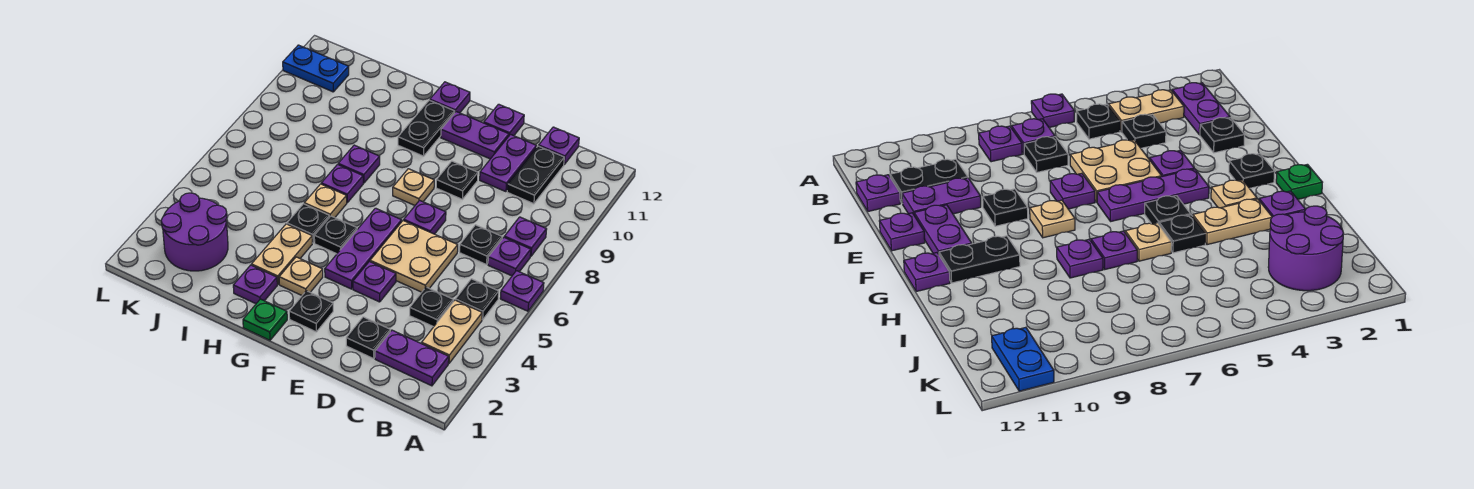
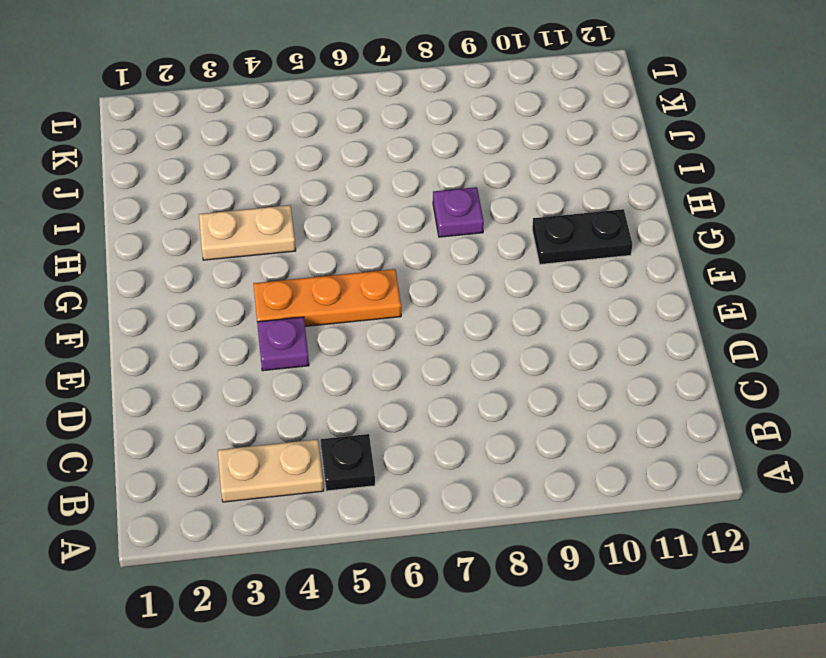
orange 1x3 plate [253,269,401,326] -> purple 1x3 plate [325,208,402,289]
none -> purple 1x1 plate [500,271,544,311]
none -> purple 1x2 plate [375,330,449,386]
none -> purple 1x1 plate [488,237,531,276]
none -> purple 1x1 plate [504,217,547,256]

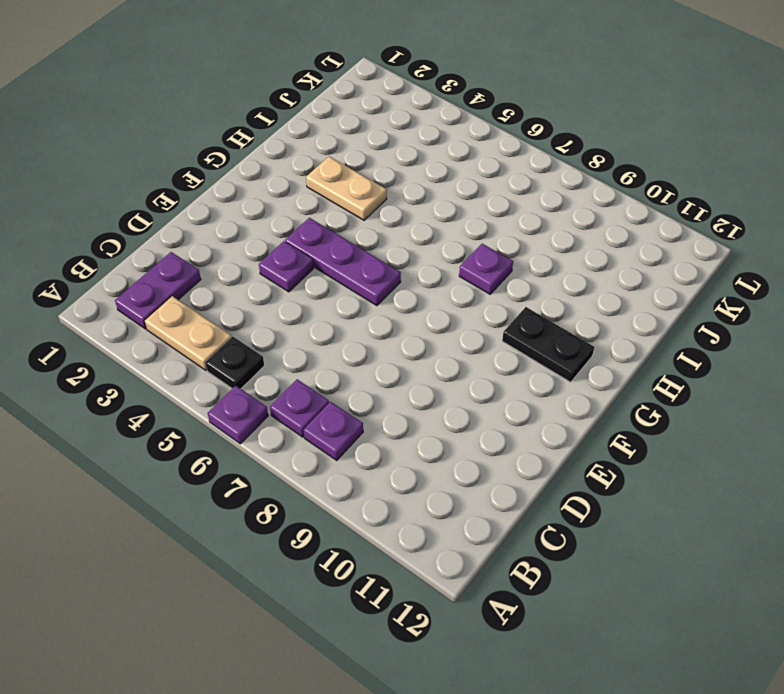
none -> black 1x1 plate [410,287,453,327]
none -> black 1x1 plate [460,225,502,265]
none -> black 1x2 plate [507,146,564,204]
none -> purple 1x1 plate [539,127,579,164]

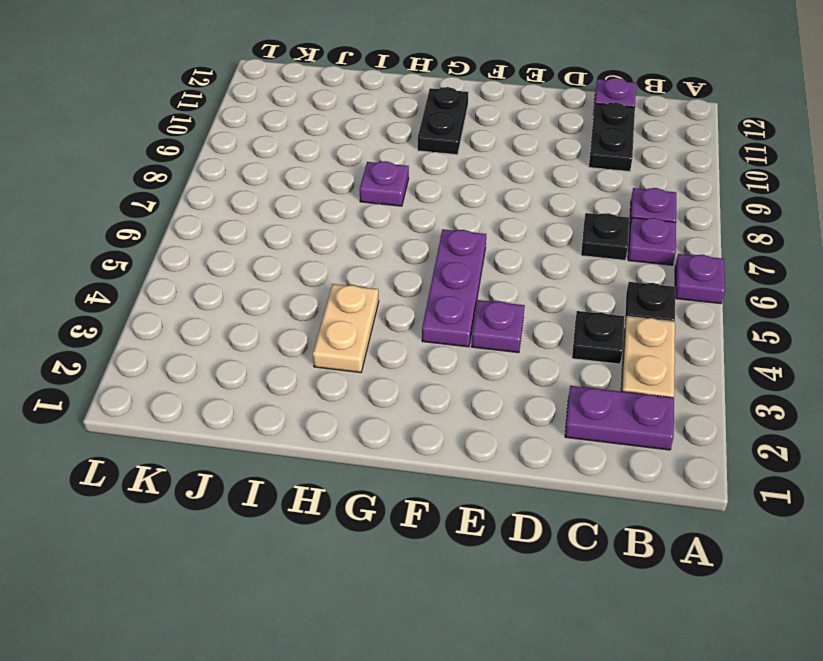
none -> black 1x1 plate [346,317,390,359]
none -> tan 2x2 plate [370,220,458,292]
none -> purple 1x2 plate [480,135,537,192]
none -> purple 1x1 plate [404,200,446,234]

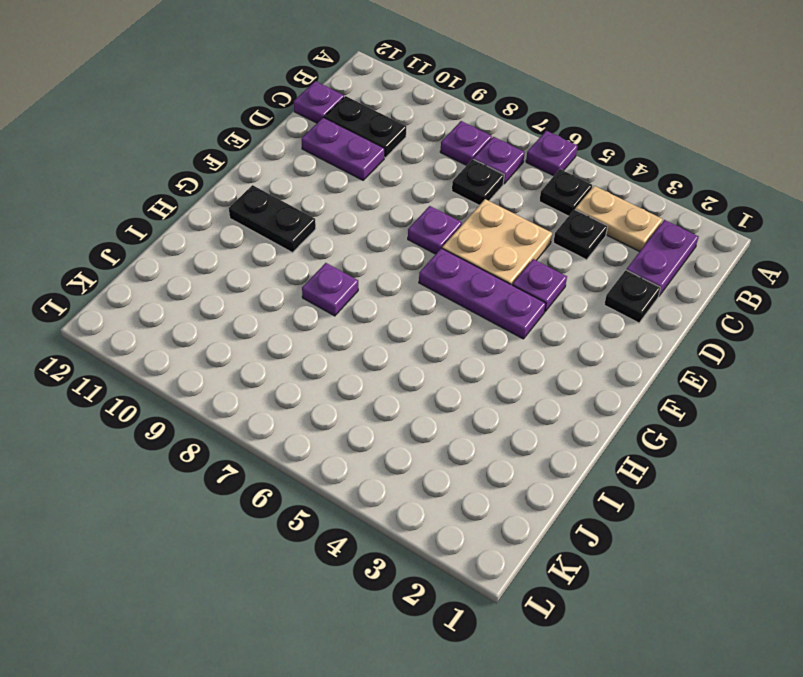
none -> black 1x1 plate [436,161,478,199]
none -> purple 1x2 plate [441,112,509,159]
none -> purple 1x1 plate [484,104,524,136]
none -> black 1x1 plate [289,291,333,332]

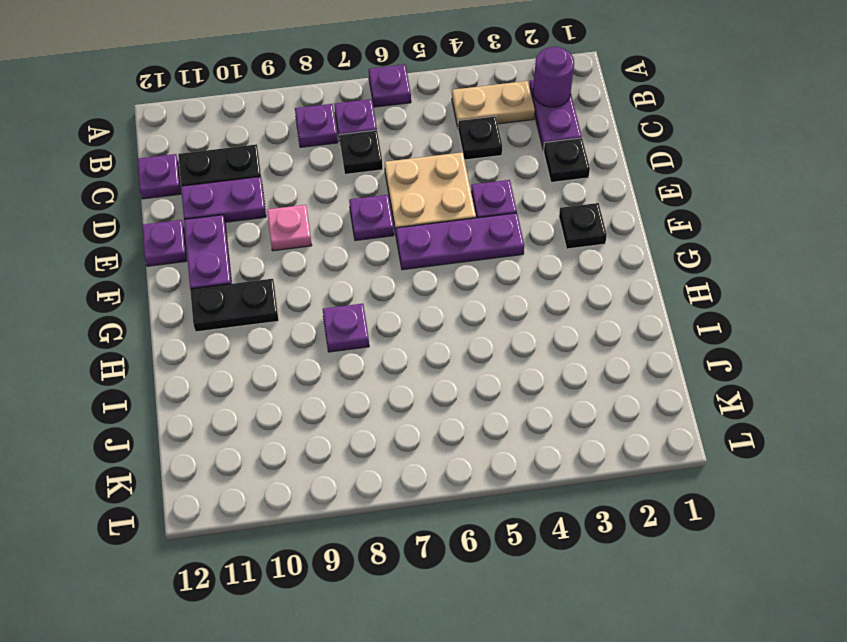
purple 1x1 round brick [533,47,574,107] -> none
pink 1x1 plate [267,205,312,251] -> black 1x1 plate [436,161,478,199]
none -> black 1x1 plate [455,279,499,320]
none -> tan 1x1 plate [393,169,434,205]
none -> green 1x1 plate [243,299,287,340]
none -> tan 1x1 plate [279,257,323,295]

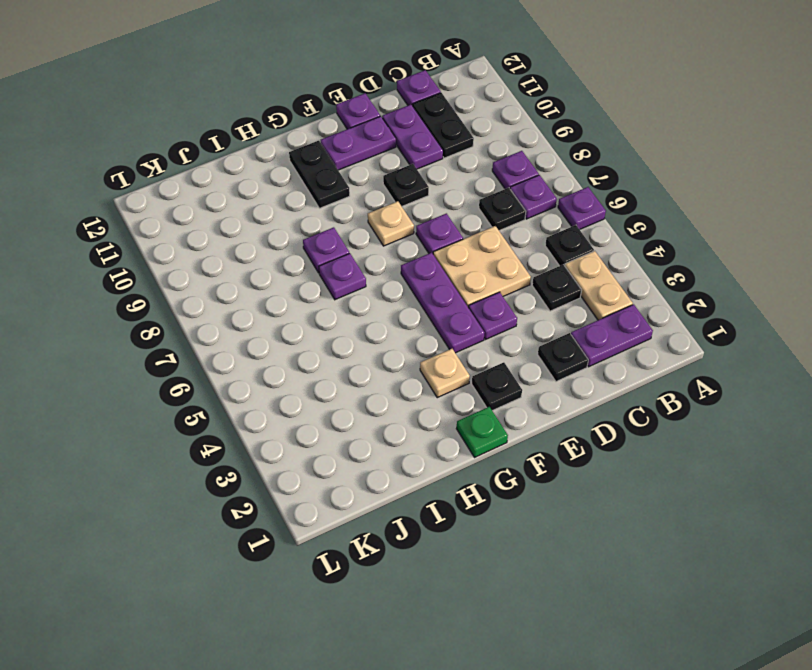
none -> black 1x1 plate [314,216,357,254]
none -> purple 1x1 plate [430,82,470,113]
none -> purple 1x1 plate [233,265,277,304]
none -> tan 1x2 plate [251,224,312,284]

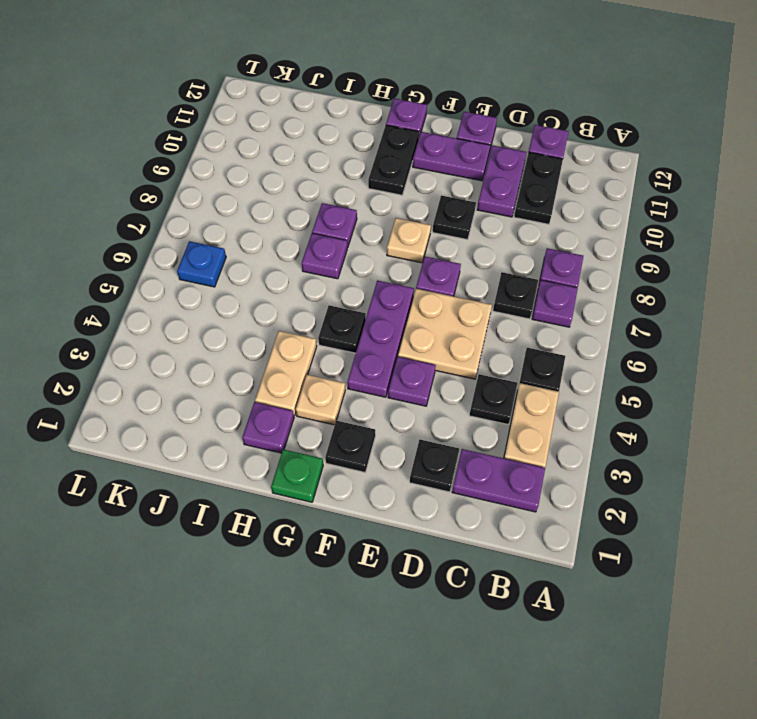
blue 1x1 plate [177,241,226,287] -> none
none -> purple 1x1 plate [500,271,544,311]
none -> black 1x1 plate [287,204,330,243]
none -> tan 1x1 plate [304,184,347,218]
none -> purple 2x2 round brick [161,193,228,271]

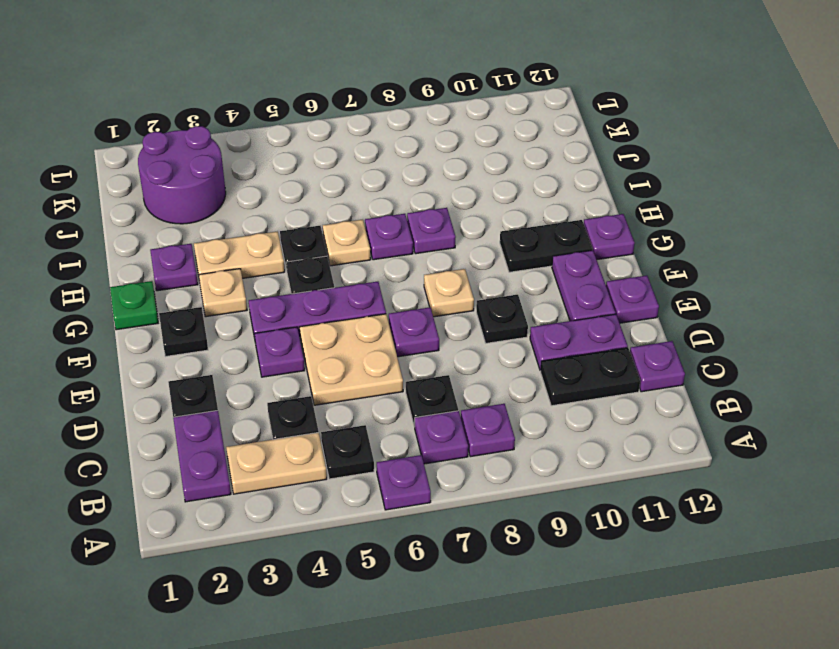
none -> blue 1x2 plate [283,45,349,92]

